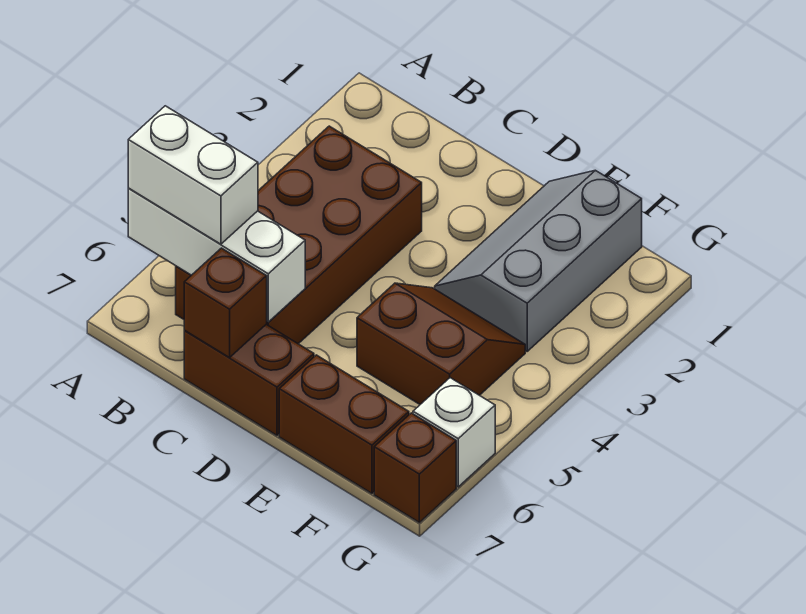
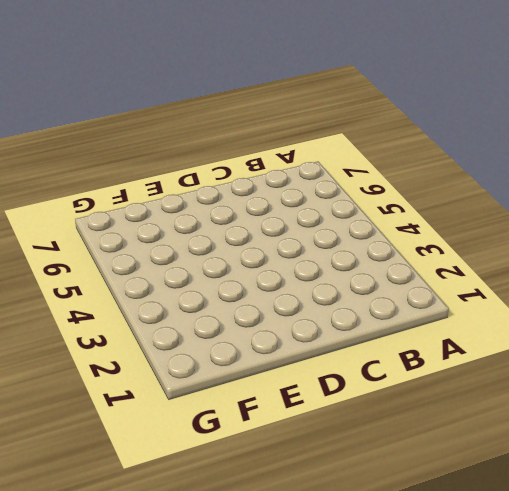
none -> brown 2x4 brick [176,126,422,344]
none -> brown 1x2 brick [184,325,314,435]

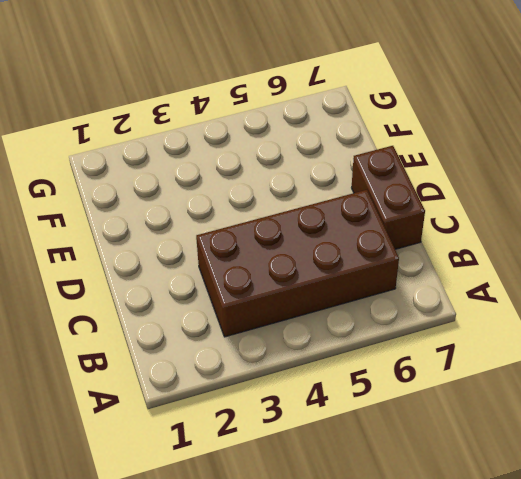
none -> grey 2x3 slope [435,170,642,351]
none -> brown 2x2 slope [357,283,525,404]

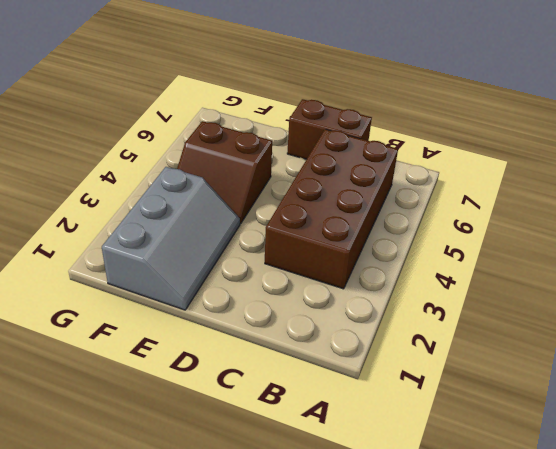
none -> brown 1x2 brick [279,355,409,493]
none -> white 1x1 brick [413,378,495,487]

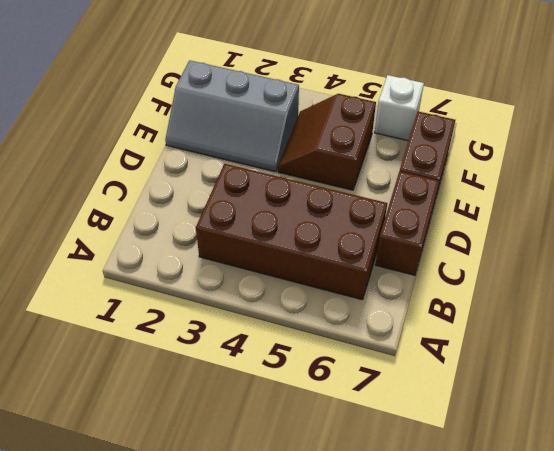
none -> brown 1x1 brick [374,413,456,522]
none -> white 1x3 brick [128,188,305,322]

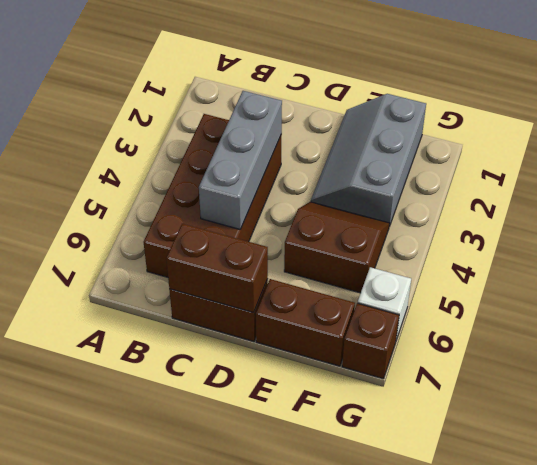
grey 1x3 brick [199,91,282,229] -> none
brown 1x2 brick [166,224,268,313] -> brown 1x1 brick [184,248,267,358]
none -> white 1x3 brick [128,188,305,322]
none -> white 1x2 brick [128,106,258,244]

